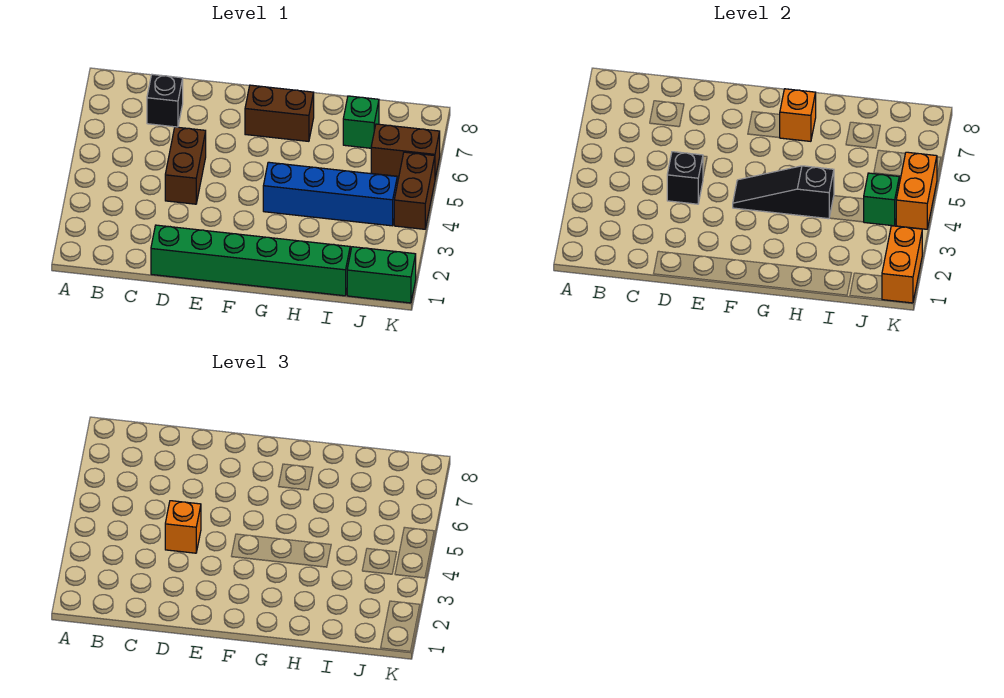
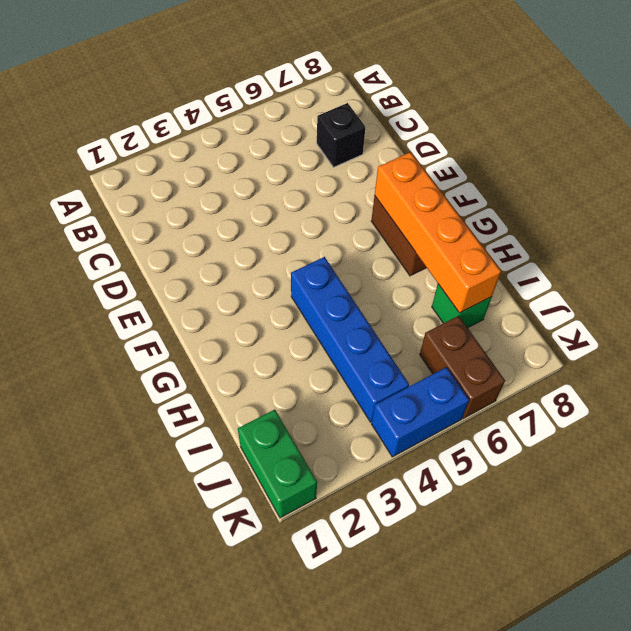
orange 1x4 brick [375,152,501,313] -> orange 1x1 brick [779,89,816,141]
blue 1x2 brick [372,367,469,457] -> brown 1x2 brick [394,152,435,229]
none -> green 1x6 brick [151,225,350,296]
none -> brown 1x2 brick [165,127,206,204]
none -> black 1x1 brick [667,152,703,204]

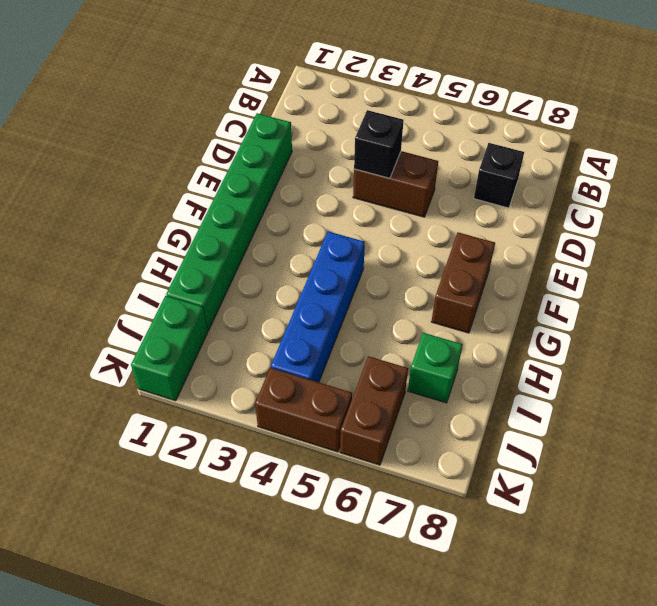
none -> black 1x3 slope [733,166,834,219]
none -> orange 1x1 brick [779,89,816,141]
none -> green 1x1 brick [864,173,899,226]

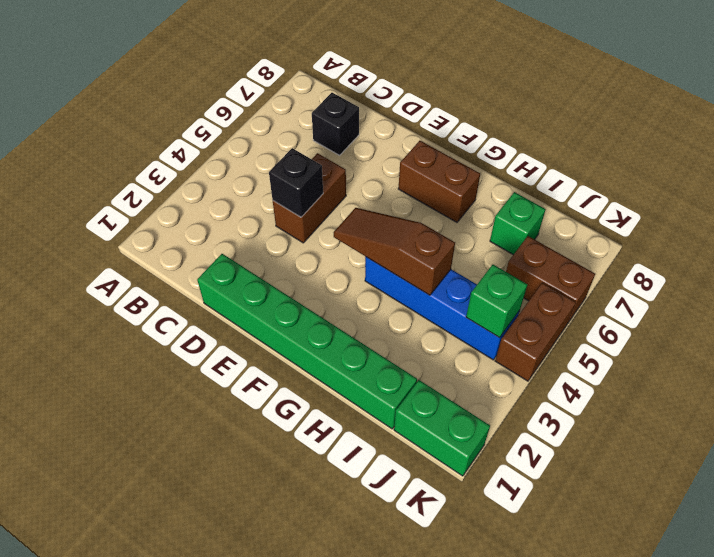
brown 1x3 slope [334,208,455,295] -> black 1x3 slope [733,166,834,219]
none -> orange 1x1 brick [779,89,816,141]
none -> orange 1x2 brick [882,226,922,303]
none -> orange 1x2 brick [896,152,937,229]

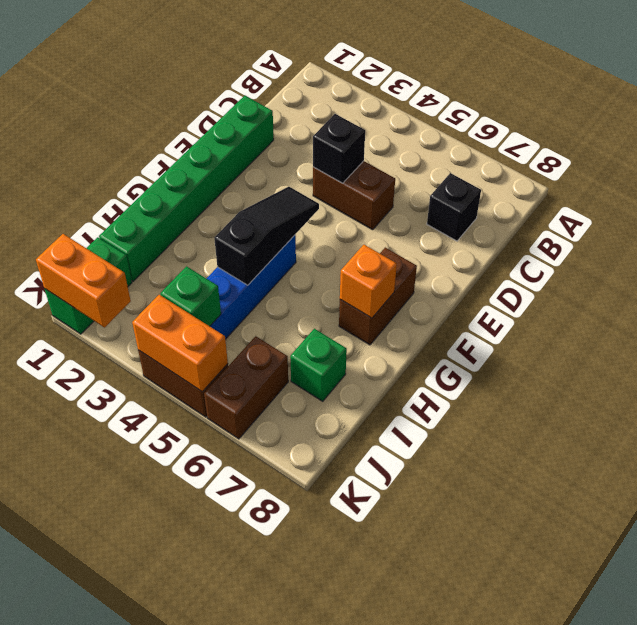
none -> orange 1x1 brick [165,501,201,553]

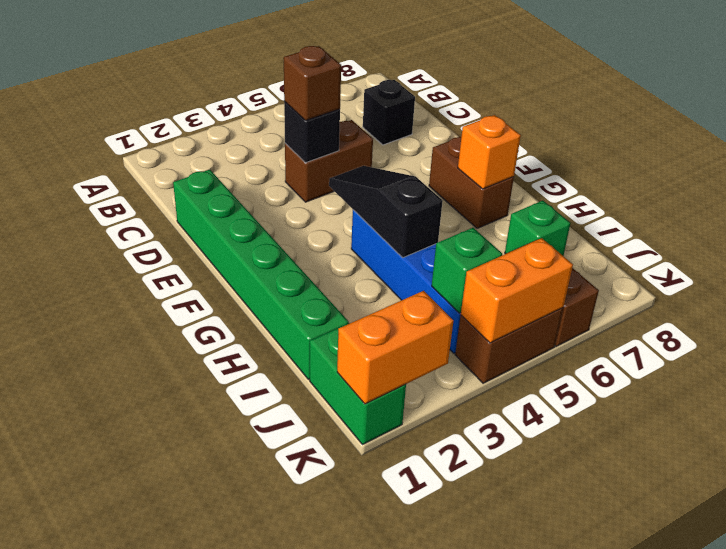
brown 1x1 brick [284,46,341,121] -> orange 1x1 brick [165,501,201,553]

